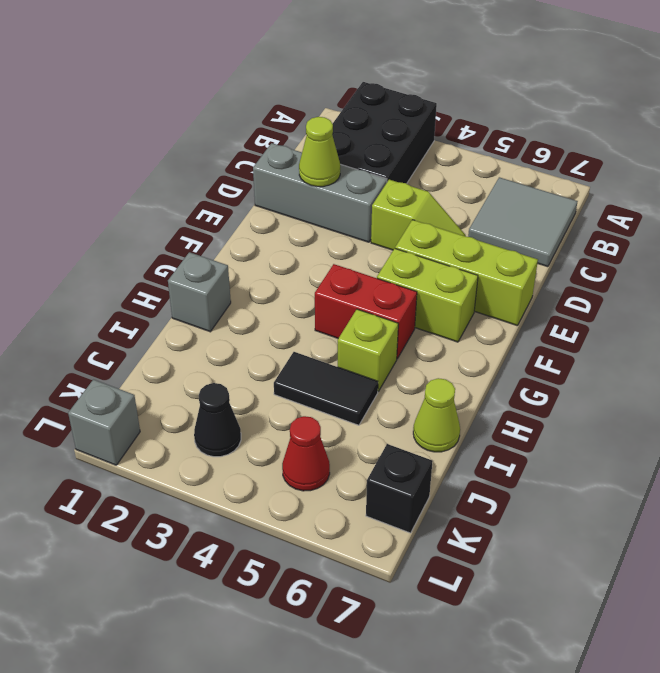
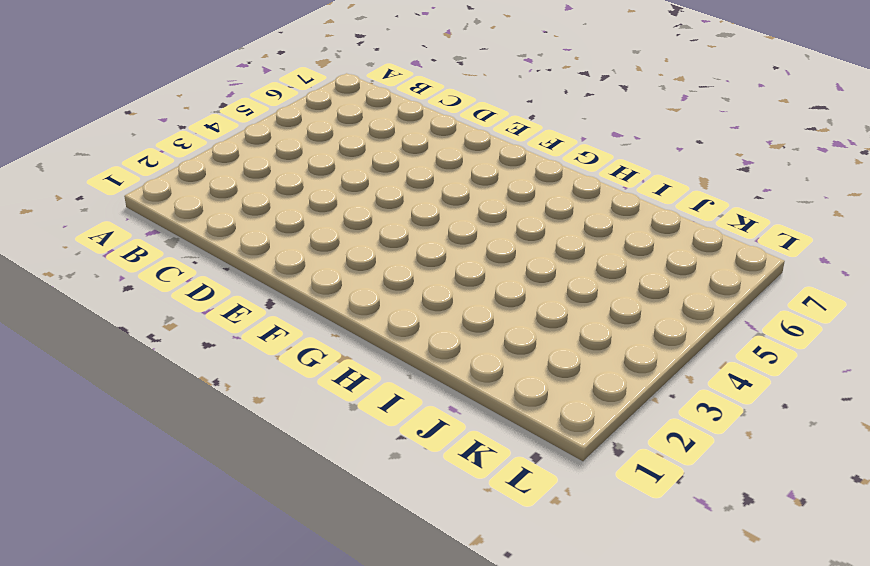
none -> black 2x3 brick [332,82,437,184]
none -> grey 2x2 tile [468,177,578,267]
none -> grey 1x3 brick [253,143,387,242]

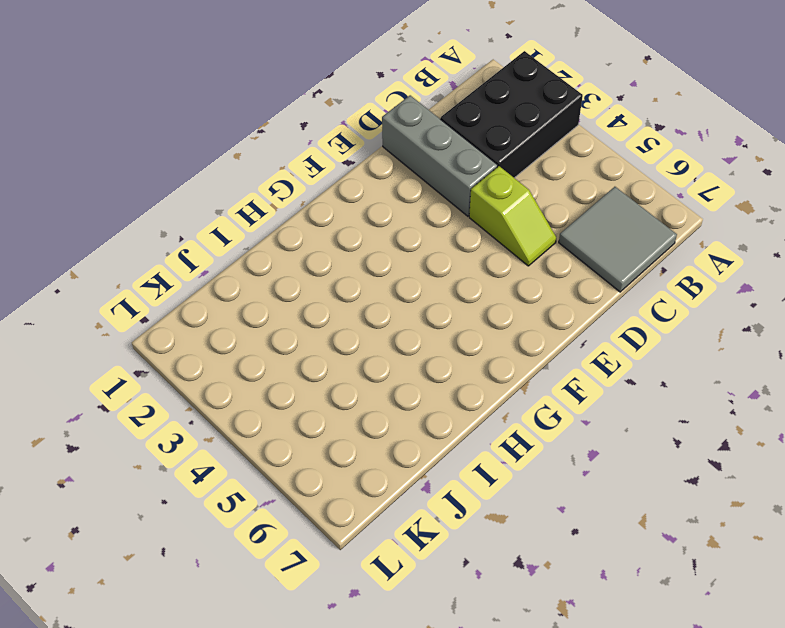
none -> lime 1x3 brick [395,220,538,326]
none -> lime 1x2 brick [377,248,478,342]
none -> red 1x2 brick [315,264,417,359]

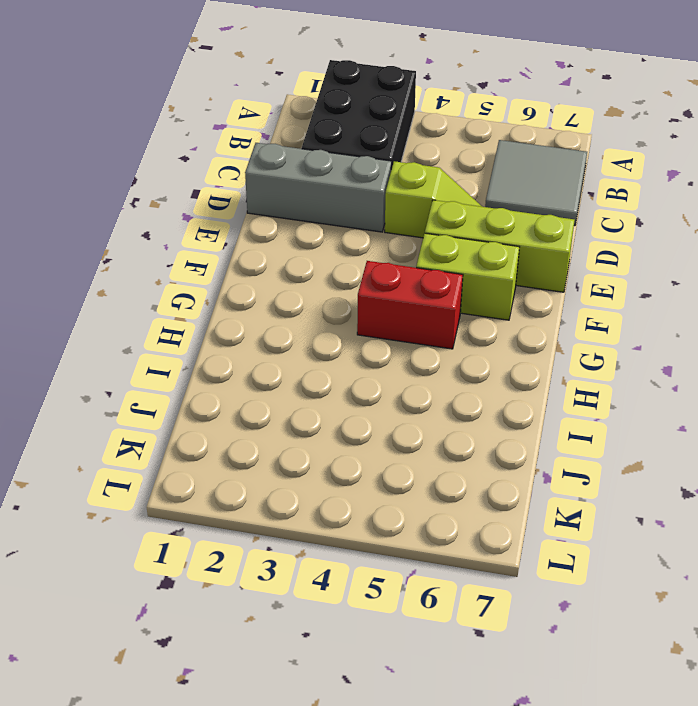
none -> grey 1x1 brick [168,252,231,332]
none -> lime 1x1 brick [338,309,398,392]
none -> black 1x2 tile [274,352,378,425]

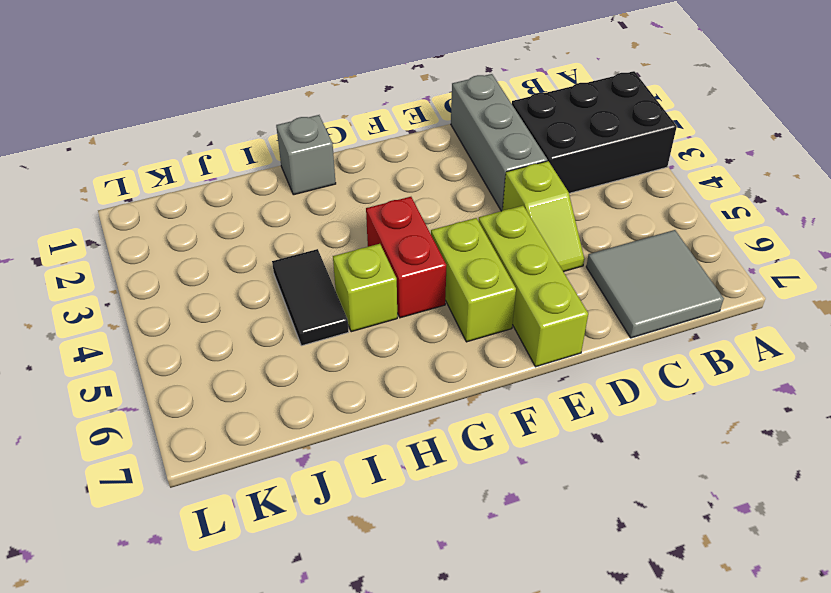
none -> lime 1x1 cone [413,378,460,452]
none -> black 1x1 cone [194,383,241,457]
none -> red 1x1 cone [282,416,330,491]

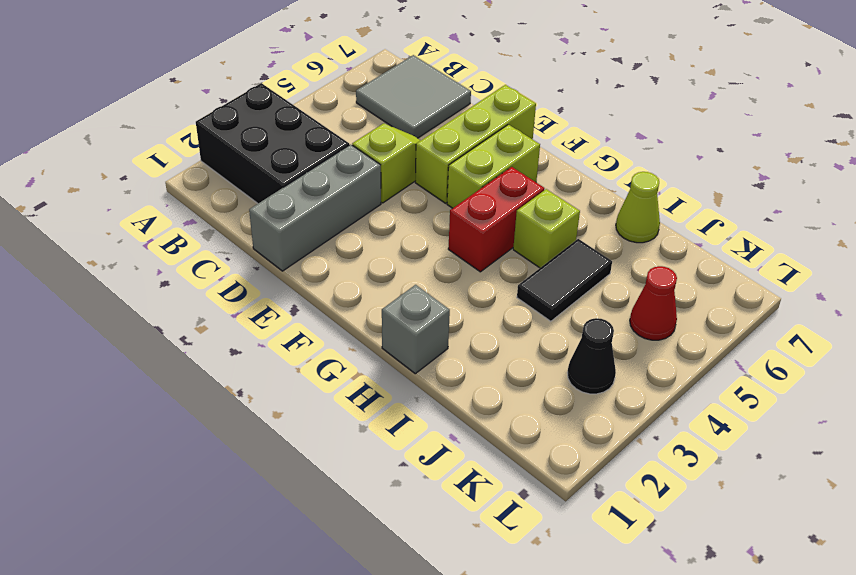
none -> black 1x1 brick [366,444,433,533]
none -> grey 1x1 brick [68,380,140,465]
none -> lime 1x1 cone [299,117,340,187]

